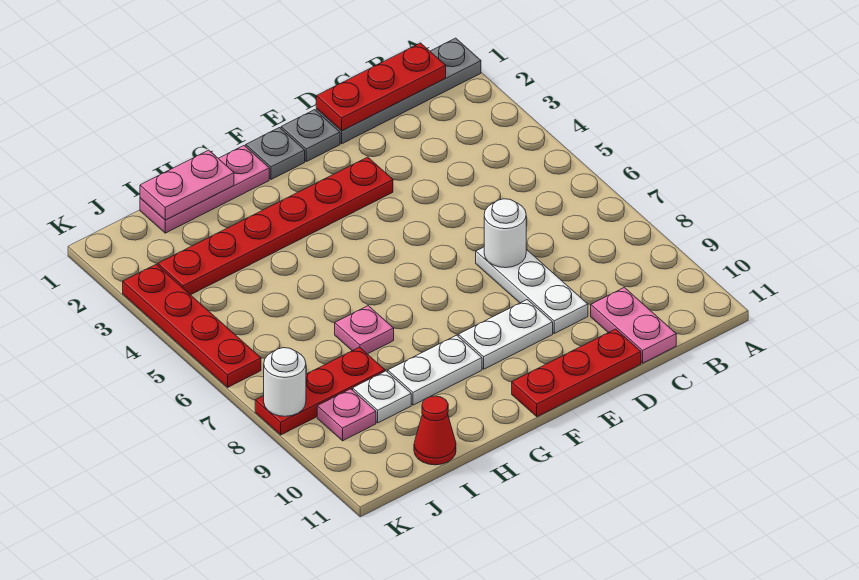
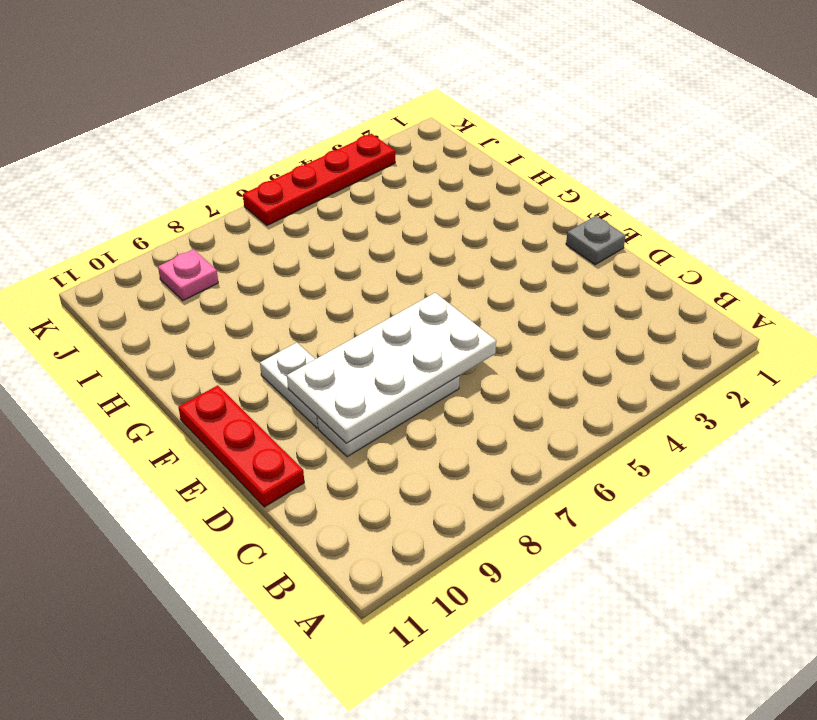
white 2x4 plate [287,293,496,443] -> white 1x1 round brick [484,199,526,268]
none -> grey 1x4 plate [316,38,481,144]
none -> pink 1x2 plate [591,287,676,363]
none -> red 1x6 plate [158,157,393,295]

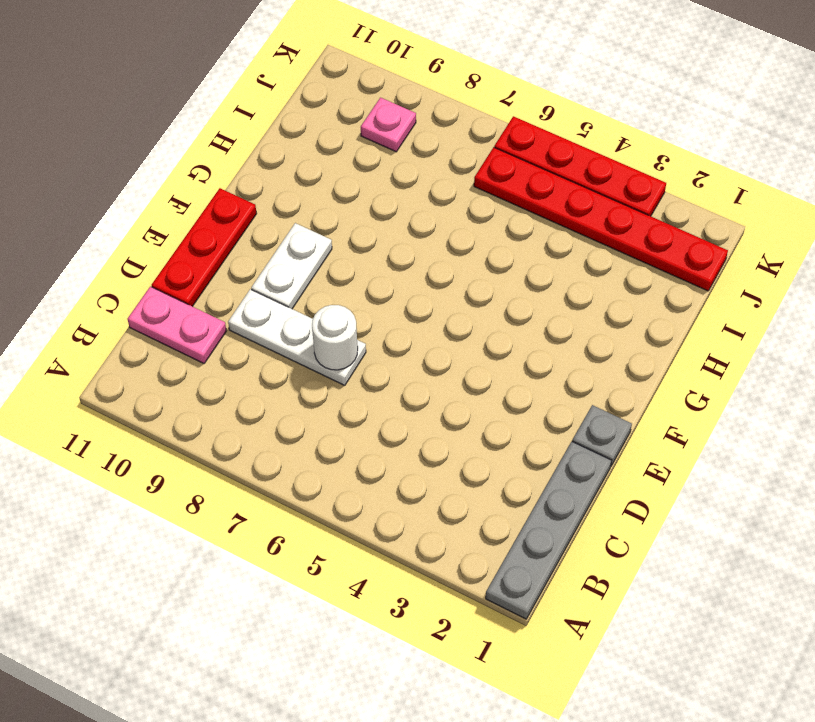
red 1x6 plate [474,147,728,291] -> red 1x6 plate turned to [158,157,393,295]
none -> grey 1x1 plate [246,128,305,180]
none -> pink 1x3 plate [140,146,269,233]
none -> white 1x2 plate [388,335,482,405]

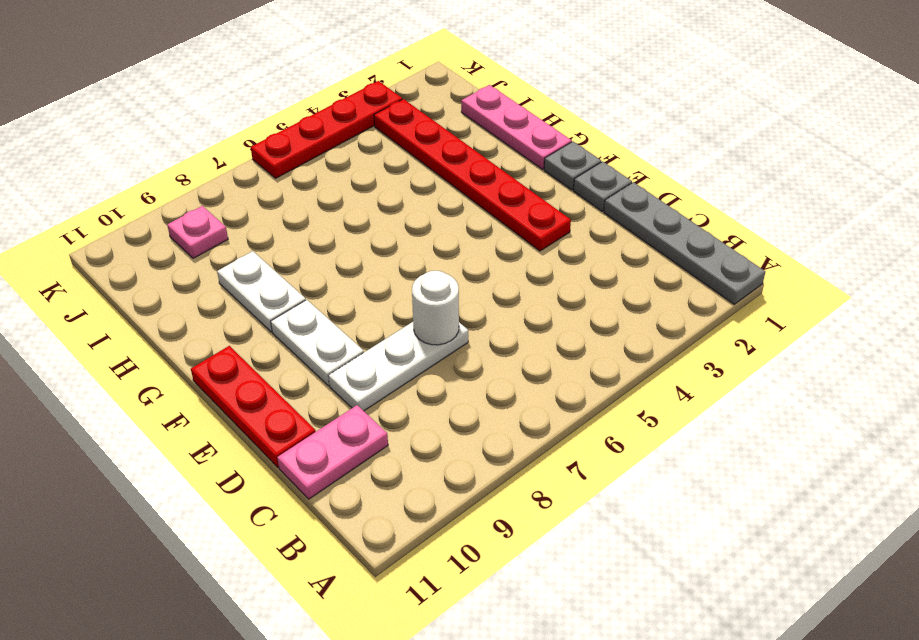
none -> pink 1x1 plate [335,306,394,354]
none -> red 1x3 plate [255,347,385,435]
none -> white 1x1 plate [353,371,411,423]

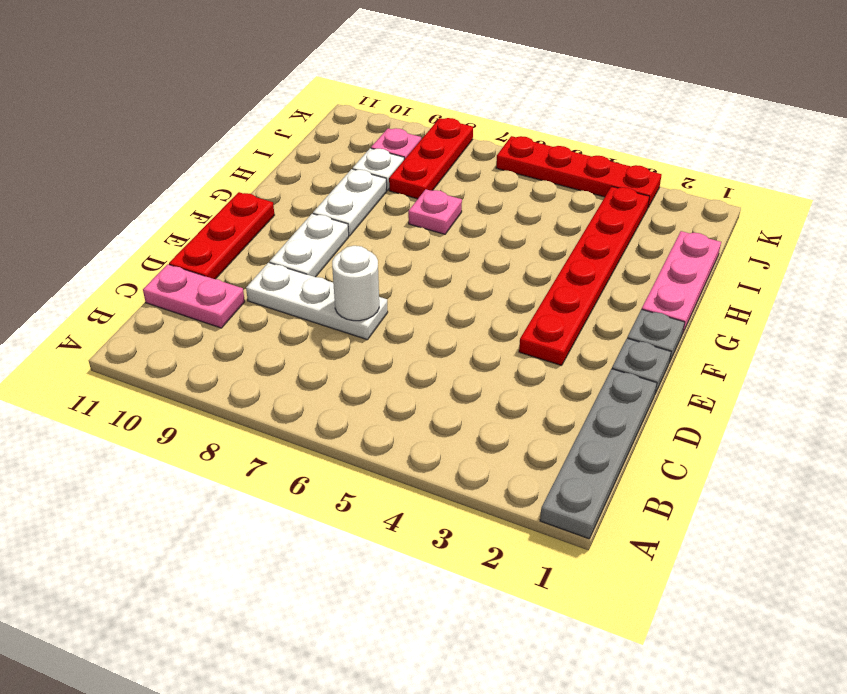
none -> red 1x1 cone [414,396,456,465]
none -> red 1x3 plate [316,43,446,131]
none -> pink 1x2 plate [140,150,234,220]

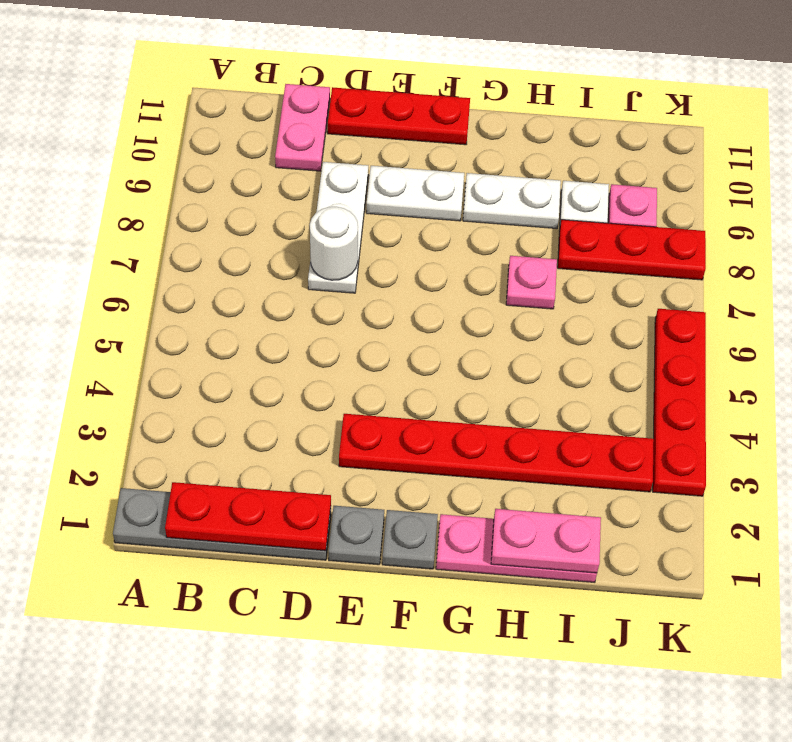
none -> red 1x1 cone [414,396,456,465]
none -> white 1x1 round brick [264,348,306,416]

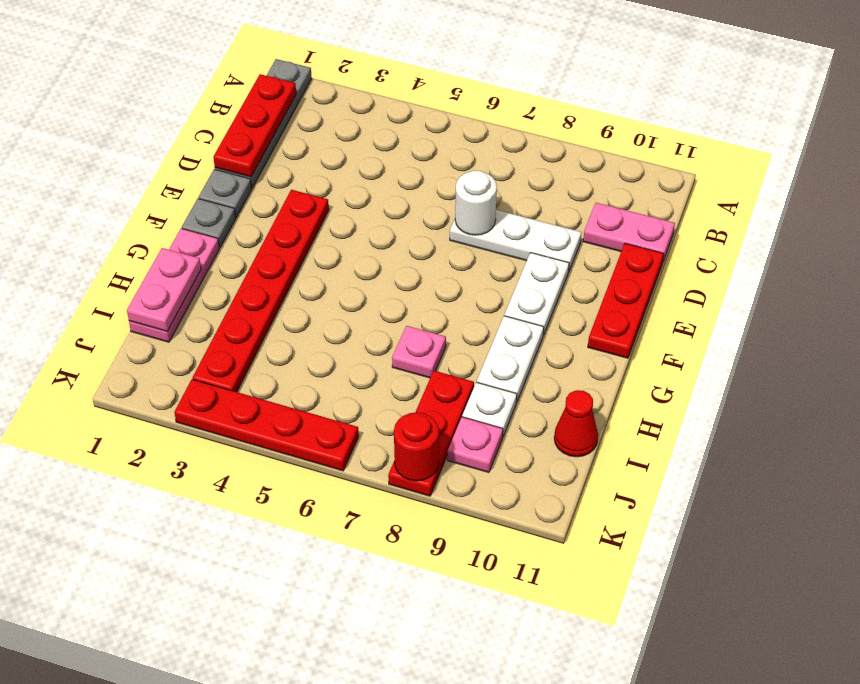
red 1x1 round brick [394,412,439,481] -> white 1x1 round brick [264,348,306,416]

